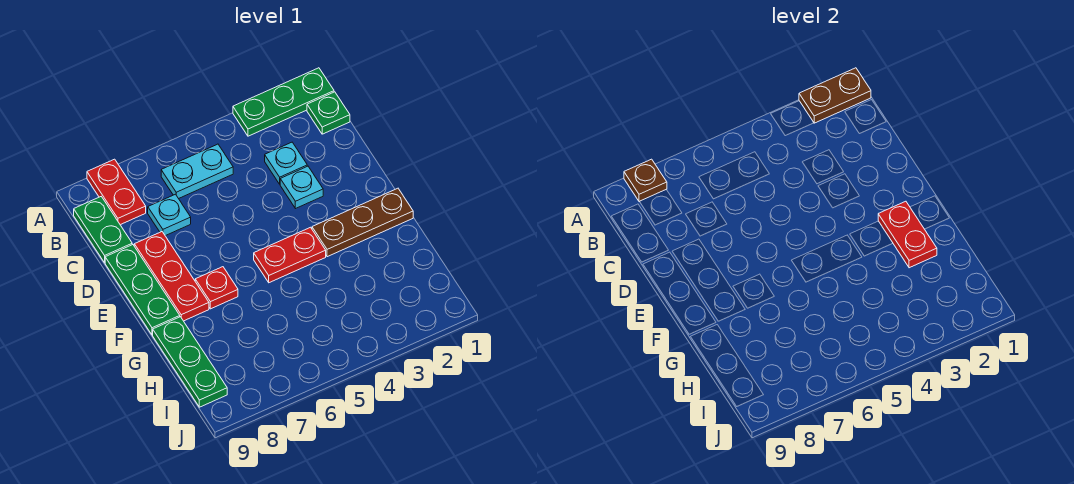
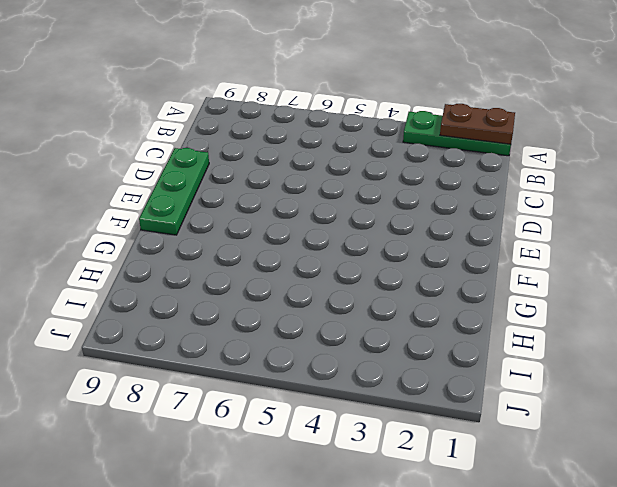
none -> red 1x2 plate [87,159,146,225]
none -> green 1x1 plate [307,92,350,134]
none -> cyan 1x2 plate [161,144,233,199]

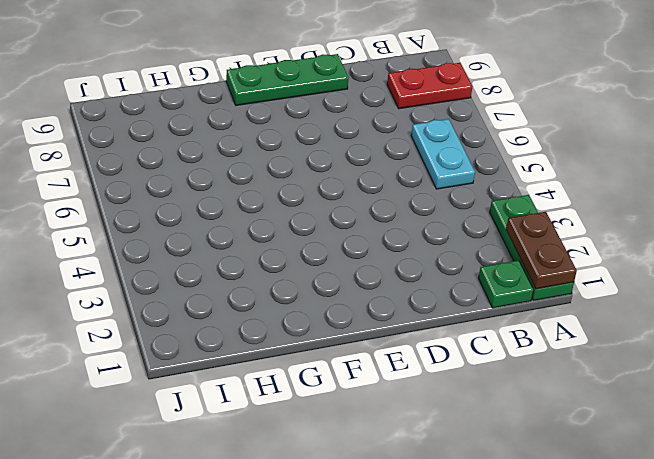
none -> green 1x2 plate [74,197,132,263]
none -> cyan 1x1 plate [265,142,307,184]
none -> cyan 1x1 plate [148,194,191,236]

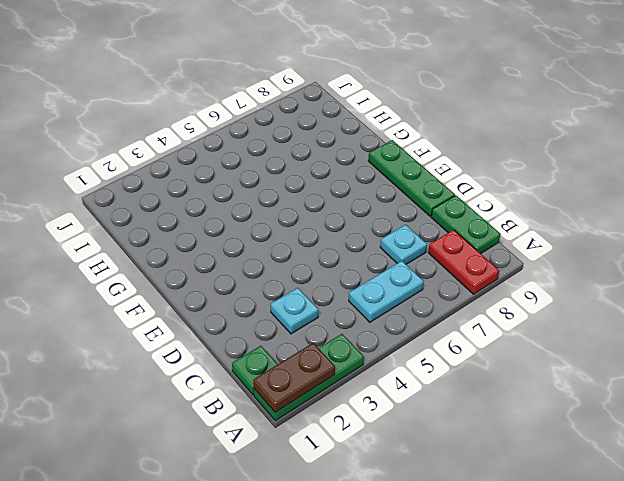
none -> cyan 1x1 plate [280,166,323,209]
none -> red 1x3 plate [134,232,209,321]
none -> brown 1x3 plate [312,188,413,257]

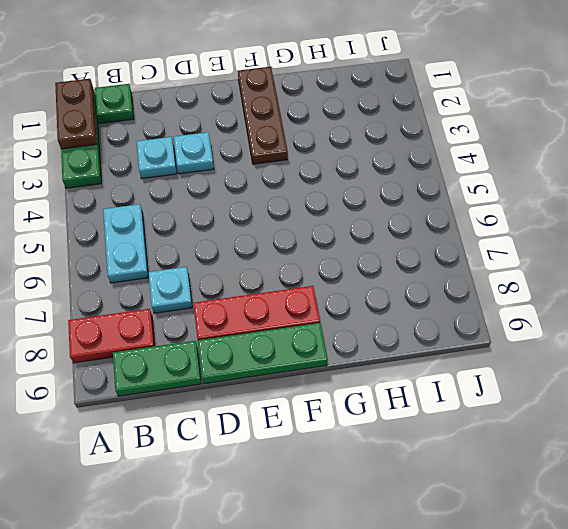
none -> red 1x2 plate [254,227,326,283]
none -> red 1x1 plate [195,267,238,309]
none -> green 1x3 plate [153,317,227,407]

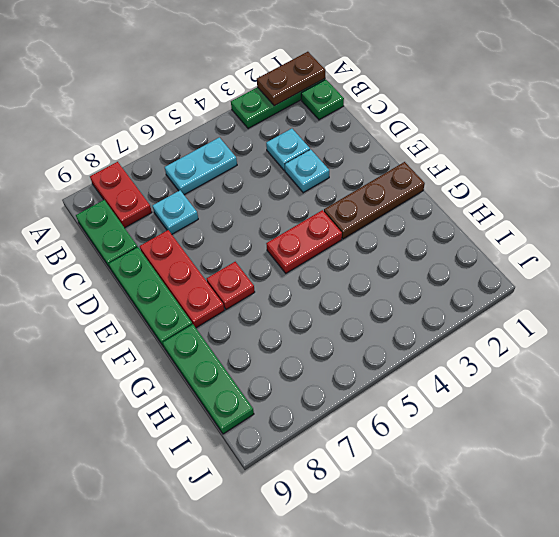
none -> brown 1x1 plate [624,159,667,202]
none -> red 1x2 plate [878,201,937,268]

